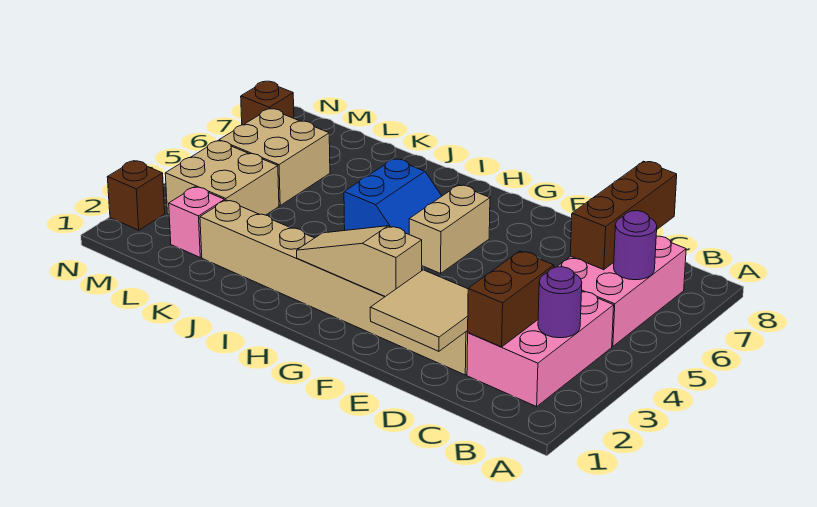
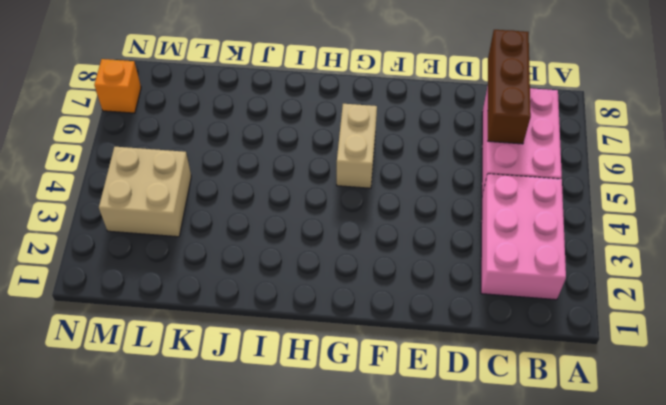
orange 1x1 brick [94,59,141,113] -> brown 1x1 brick [241,81,294,125]
none -> tan 1x8 brick [200,200,468,375]
none -> blue 2x2 slope [344,159,442,234]
none -> pink 1x1 brick [169,187,225,257]

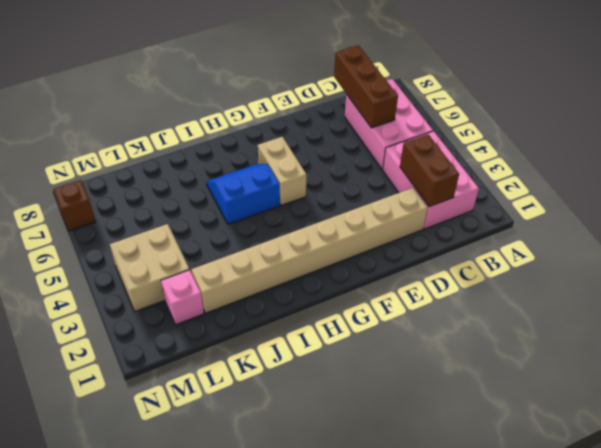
blue 2x2 slope [206,164,280,224] -> blue 2x2 slope turned to [344,159,442,234]
none -> tan 2x2 brick [219,109,330,205]
none -> brown 1x1 brick [107,161,165,230]
none -> purple 1x1 round brick [538,267,582,338]

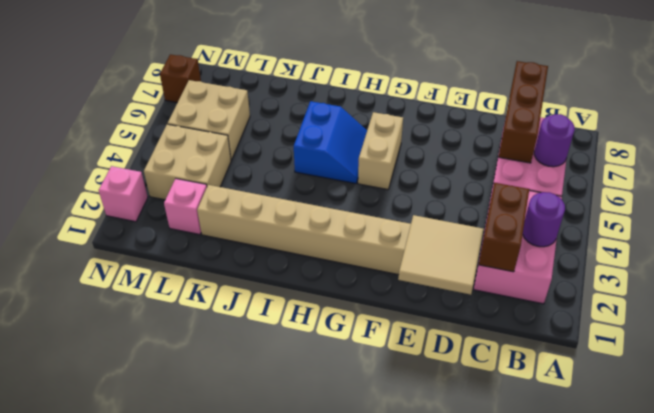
pink 1x1 brick [99,166,148,222] -> brown 1x1 brick [107,161,165,230]
none -> tan 1x3 slope [297,226,422,297]

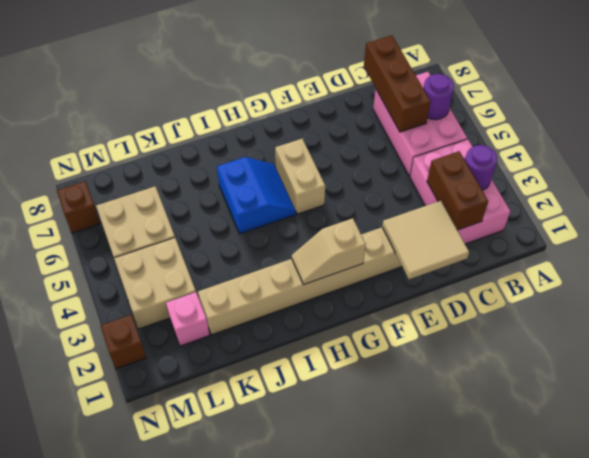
tan 1x2 slope [292,218,366,285] -> tan 1x3 slope [297,226,422,297]

